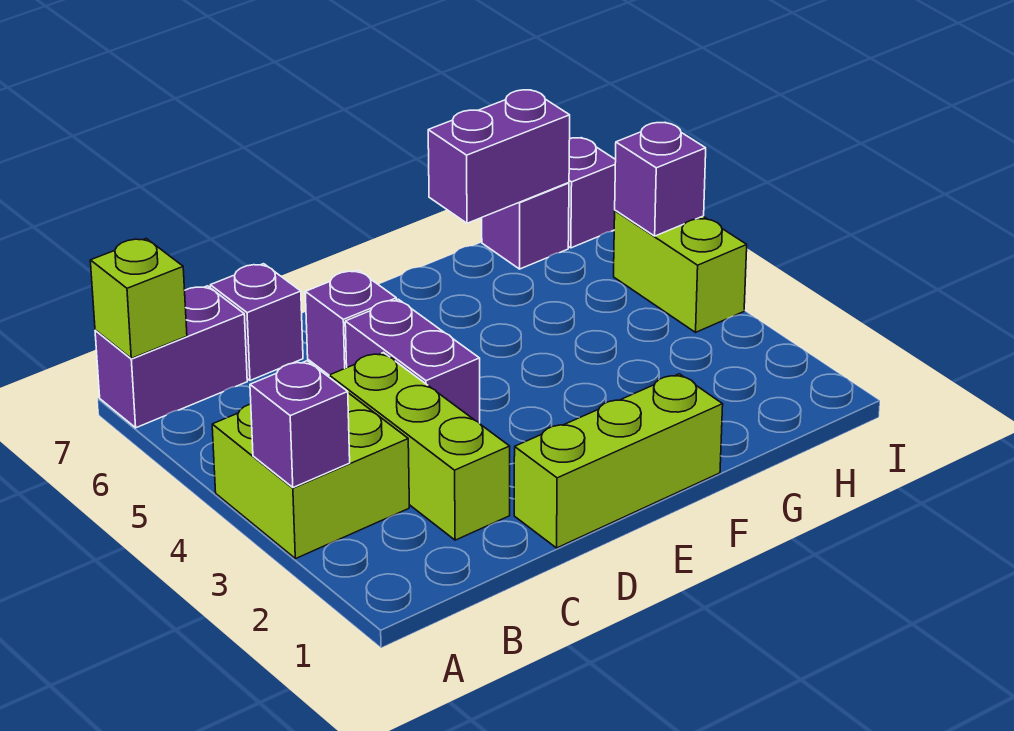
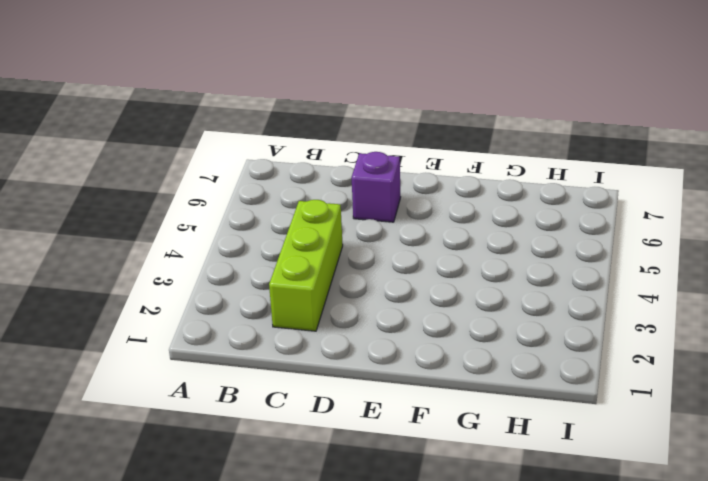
none -> lime 2x2 brick [212,393,409,559]
none -> purple 1x2 brick [95,286,247,428]
none -> purple 1x1 brick [210,264,303,380]

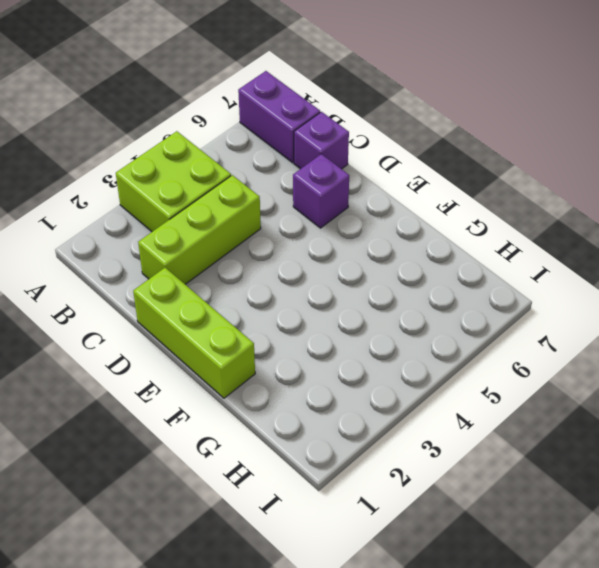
none -> purple 1x2 brick [345,299,480,423]
none -> purple 1x1 brick [482,183,569,269]
none -> lime 1x2 brick [614,210,747,332]

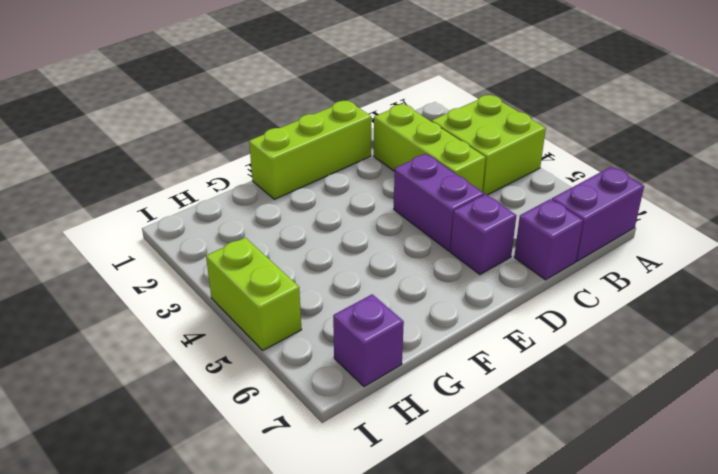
none -> purple 1x1 brick [568,138,616,248]
none -> purple 1x1 brick [250,361,350,487]
none -> lime 1x1 brick [90,238,187,358]

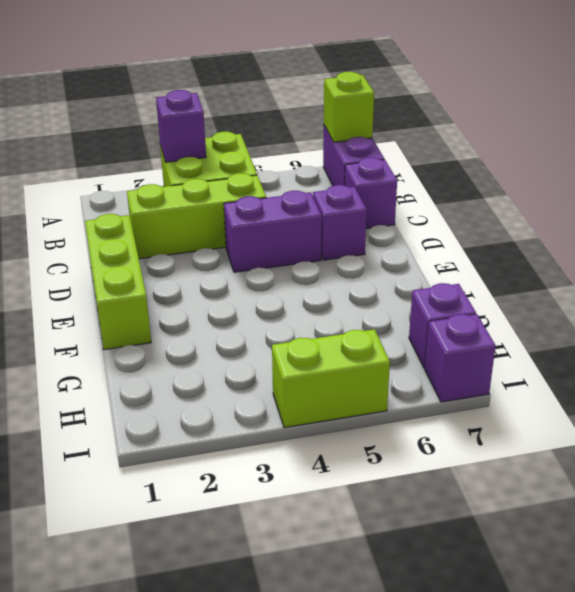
none -> purple 1x2 brick [428,90,570,223]
none -> purple 1x1 brick [615,123,706,236]

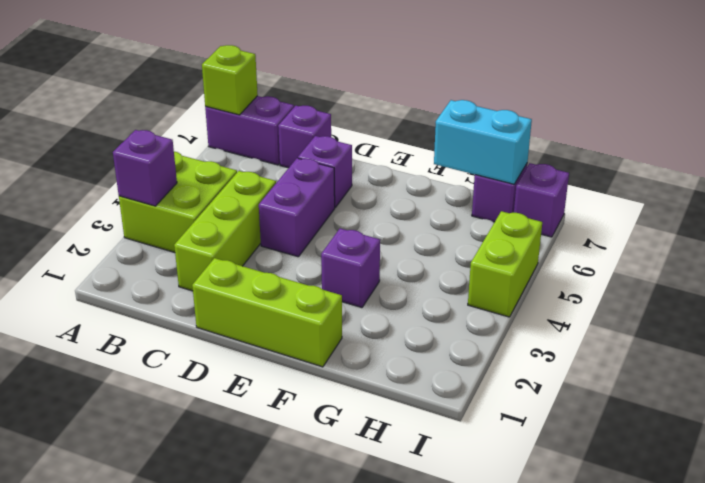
purple 1x1 brick [321,228,380,308] -> purple 1x1 brick moved to [615,123,706,236]
cyan 1x2 brick [434,100,532,184] -> purple 1x2 brick [428,90,570,223]

